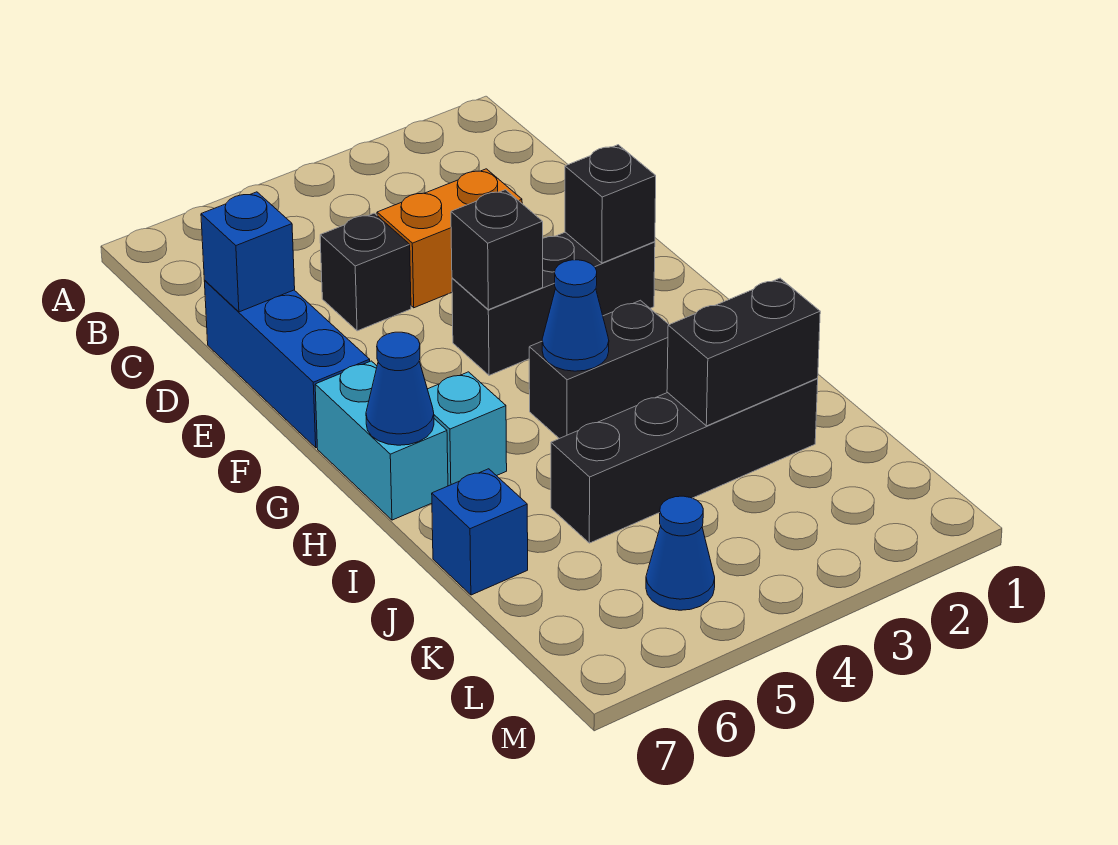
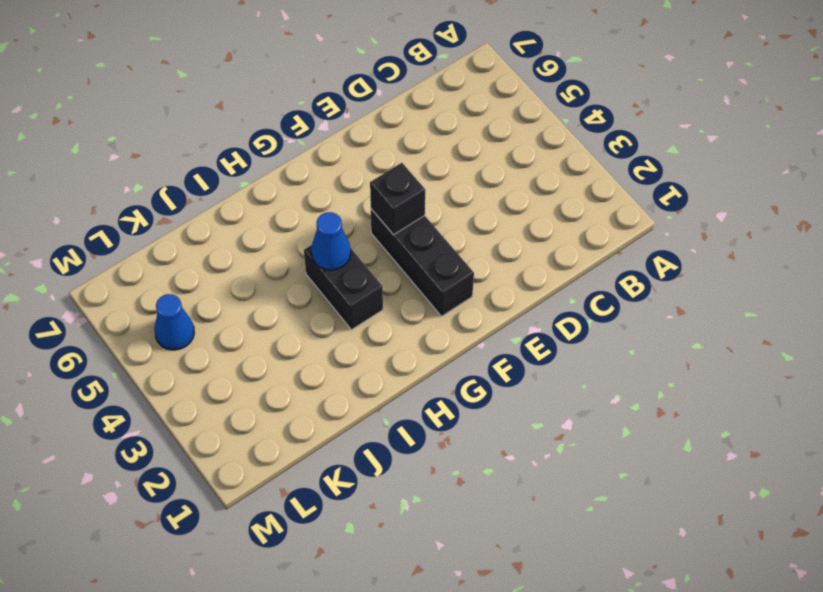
none -> orange 1x2 brick [377,169,522,308]
none -> black 1x1 brick [320,213,411,331]
none -> blue 1x3 brick [204,281,370,448]

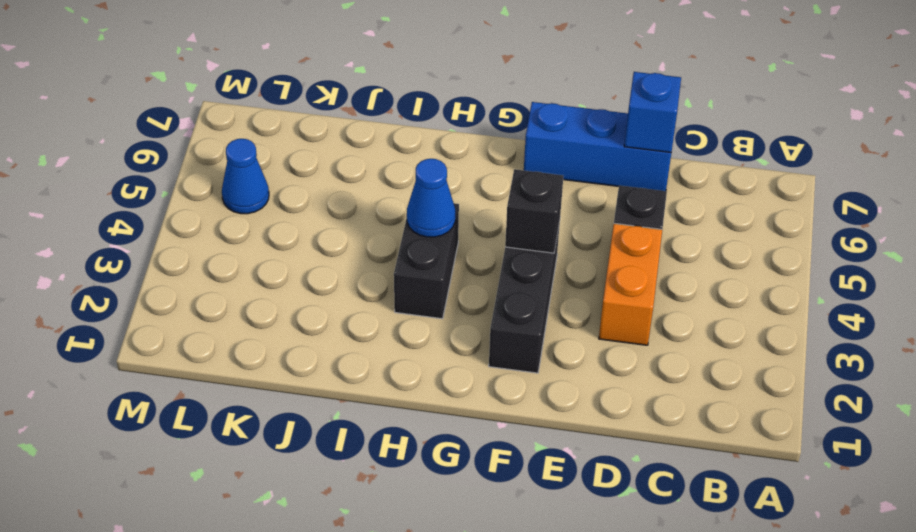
none -> cyan 1x2 brick [315,361,448,520]
none -> cyan 1x1 brick [428,372,507,486]
none -> black 1x4 brick [551,379,818,543]

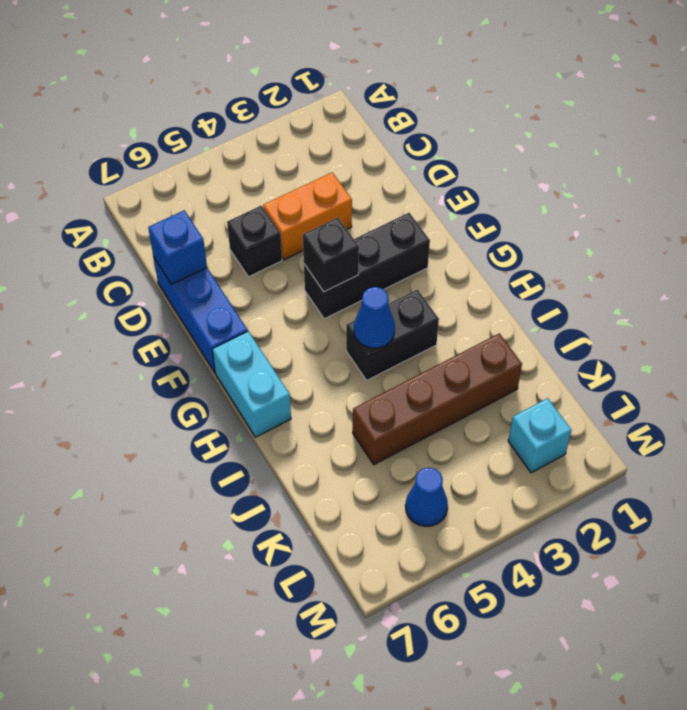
brown 1x4 brick [353,333,522,465] -> black 1x4 brick [551,379,818,543]
cyan 1x1 brick [508,398,572,473] -> cyan 1x1 brick moved to [428,372,507,486]
none -> blue 1x1 brick [432,469,528,595]
none -> black 1x1 brick [565,145,656,263]
none -> blue 1x1 cone [366,332,434,445]

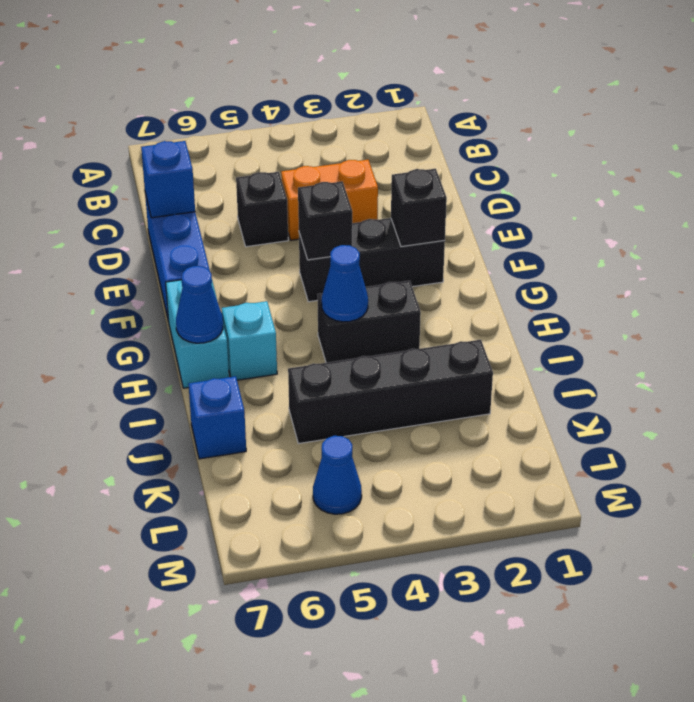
none -> black 1x2 brick [667,278,820,426]

